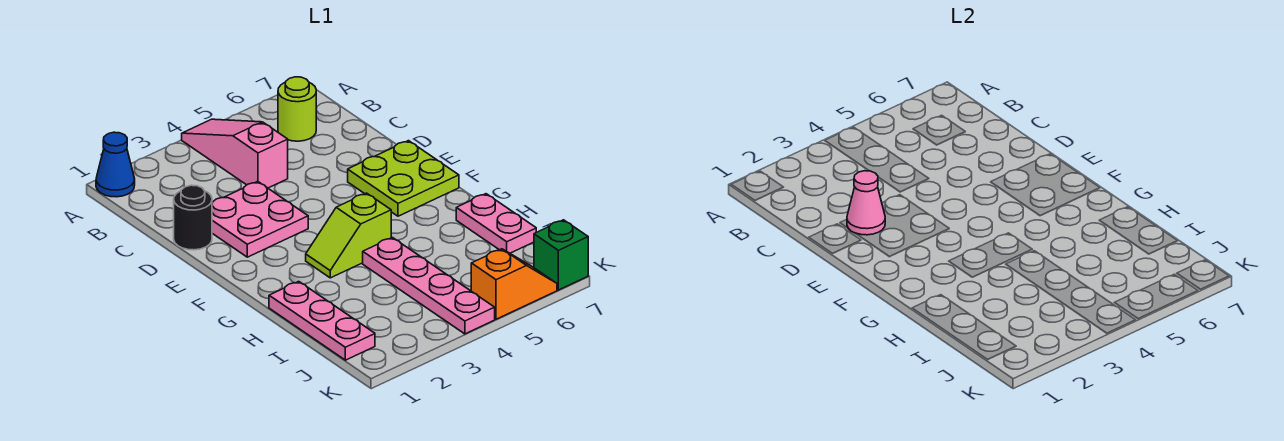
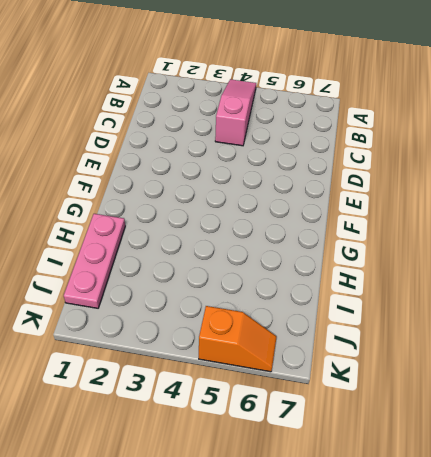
none -> blue 1x1 cone [96,132,135,197]
none -> lime 1x1 round brick [278,77,316,141]
none -> black 1x1 round brick [174,185,212,250]

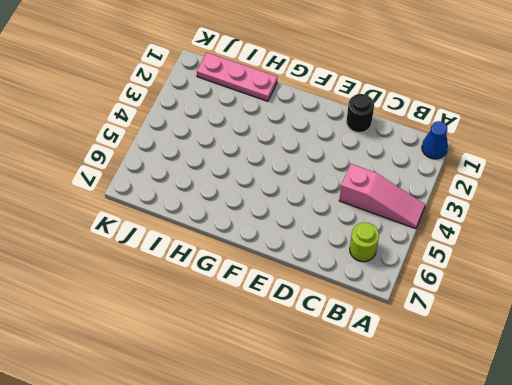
none -> pink 2x2 plate [212,182,308,257]
none -> lime 2x2 plate [348,141,459,216]
none -> lime 1x2 slope [306,193,391,278]

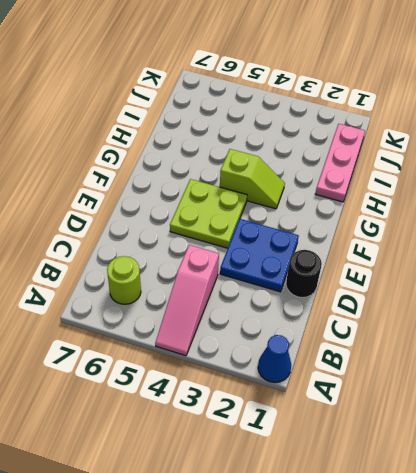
blue 2x2 plate [220,219,299,292] -> pink 2x2 plate [212,182,308,257]
lime 2x2 plate [170,179,247,248] -> lime 2x2 plate moved to [348,141,459,216]
none -> pink 1x4 plate [363,238,495,334]
none -> pink 1x2 plate [456,194,536,253]
none -> orange 1x2 slope [471,249,557,319]

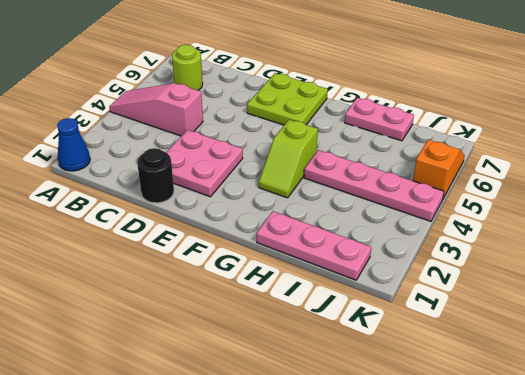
none -> green 1x1 brick [534,220,588,290]
none -> pink 1x1 cone [847,171,885,235]

